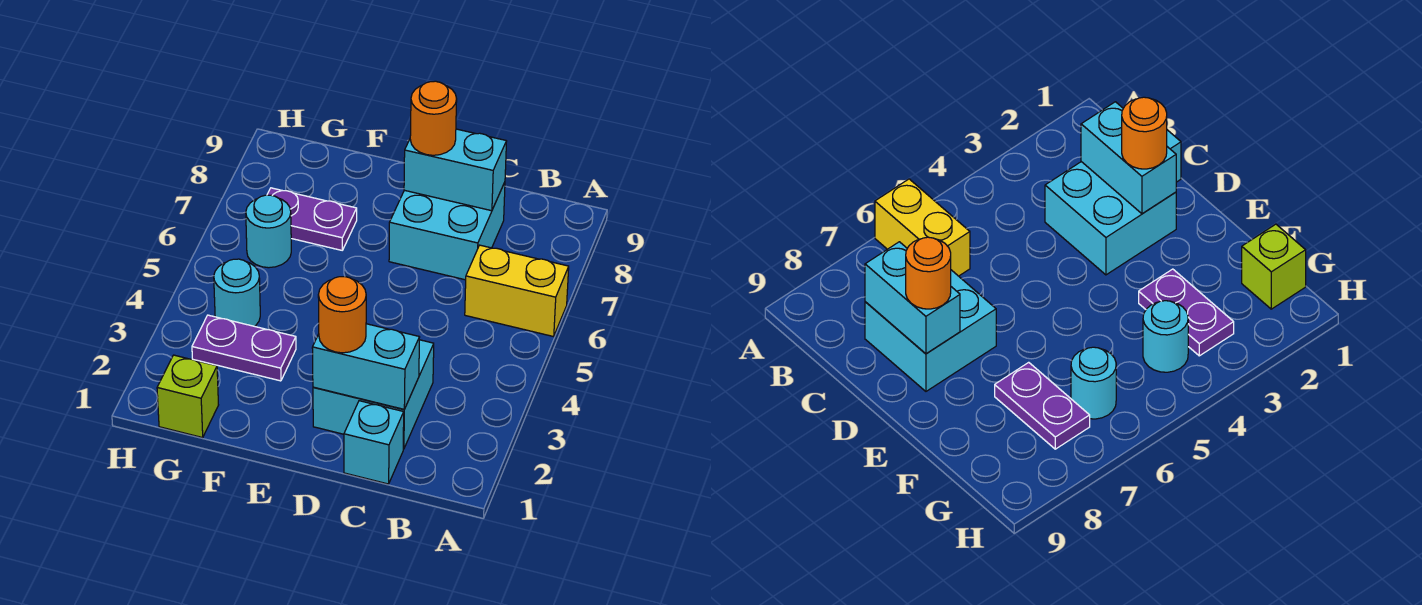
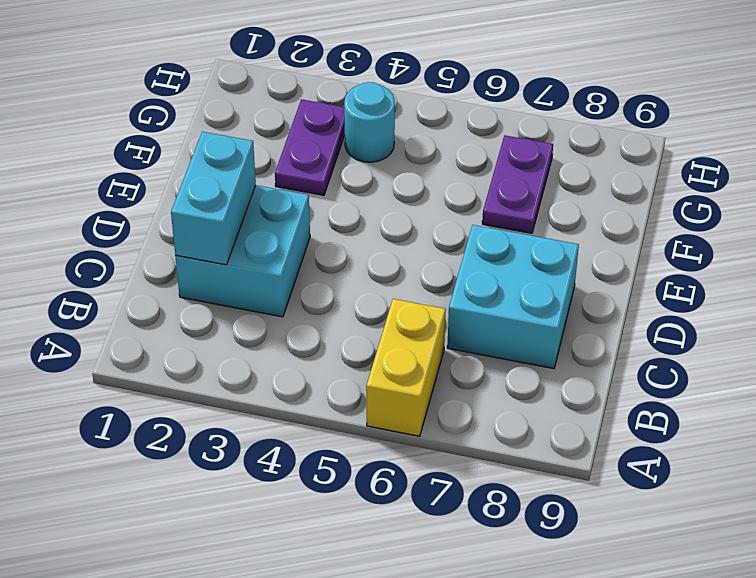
none -> cyan 1x1 brick [344,401,404,484]
none -> lime 1x1 brick [157,355,218,438]
none -> cyan 1x1 round brick [246,195,291,268]

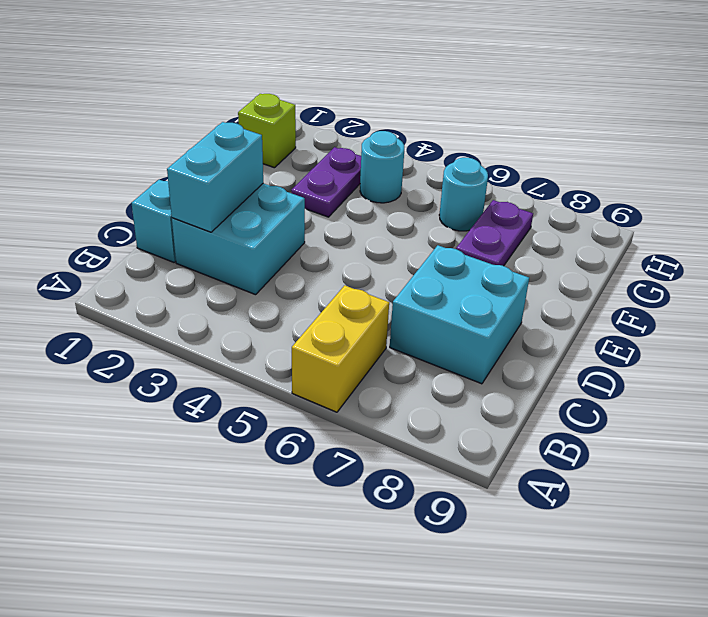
none -> cyan 1x2 brick [404,129,507,211]
none -> orange 1x1 round brick [318,277,366,353]
none -> orange 1x1 round brick [410,81,457,155]

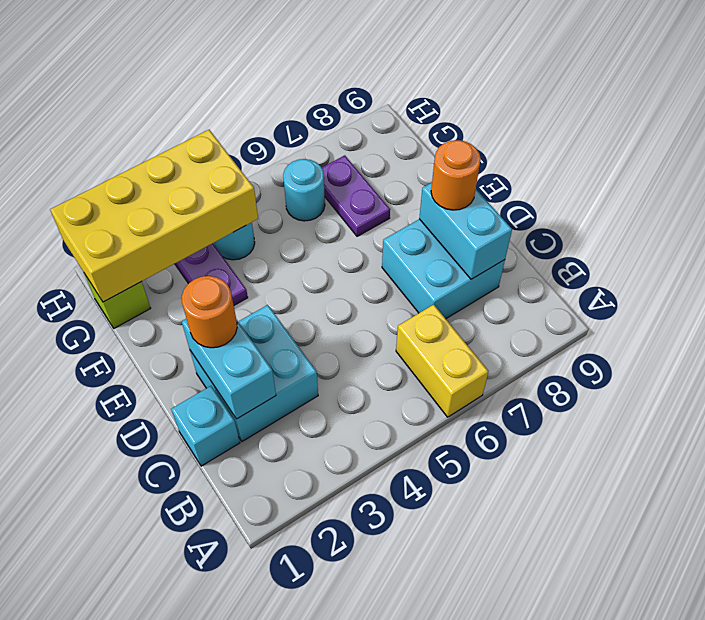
yellow 2x4 brick [50,130,258,302] -> none

